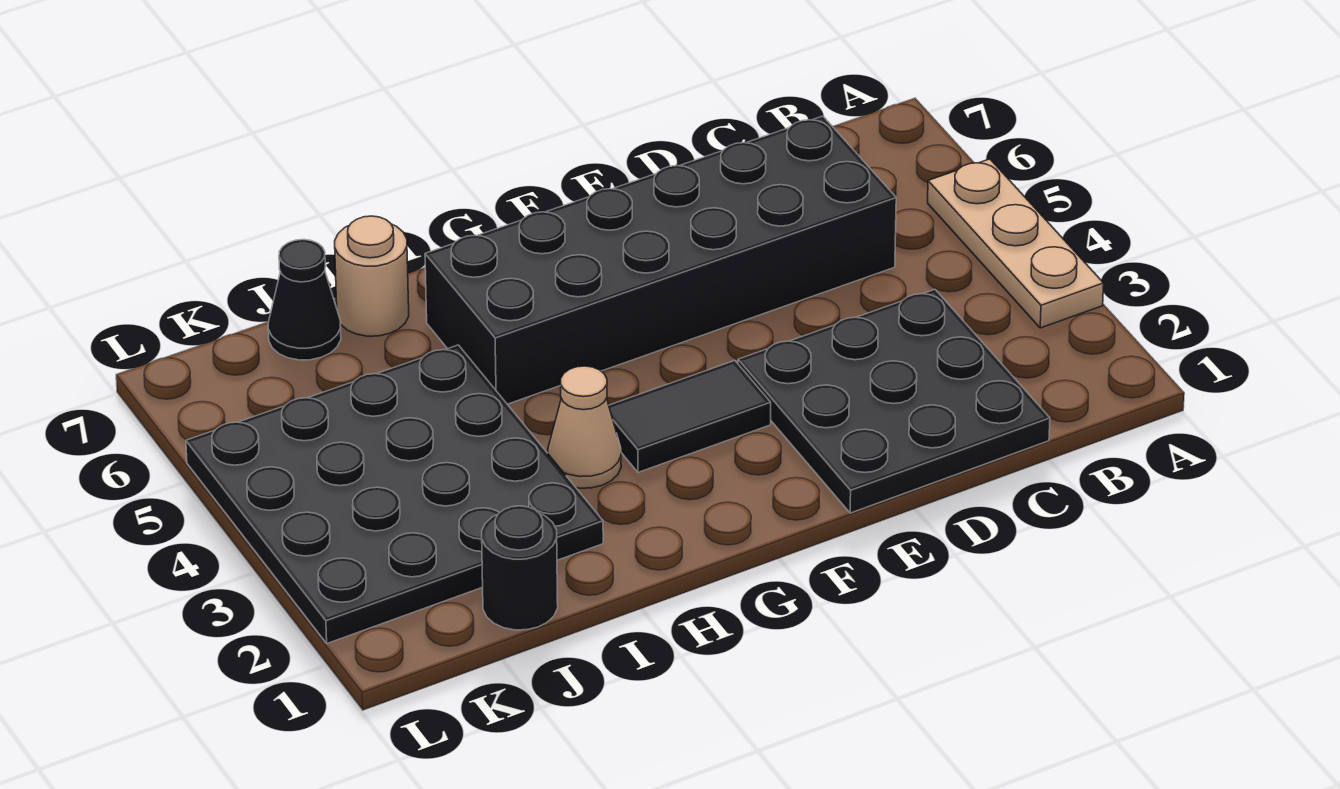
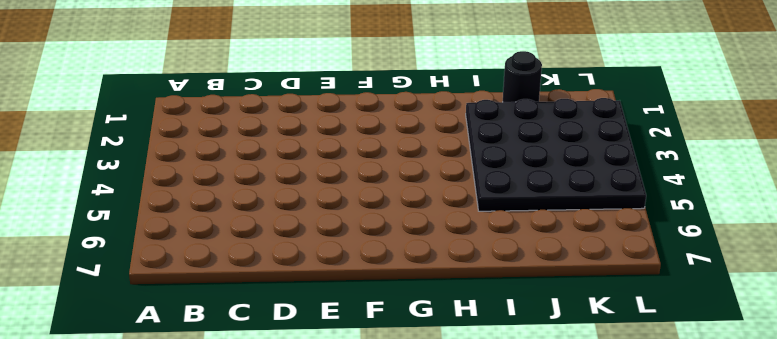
none -> tan 1x3 plate [928,159,1104,328]
none -> black 3x3 plate [738,289,1050,513]

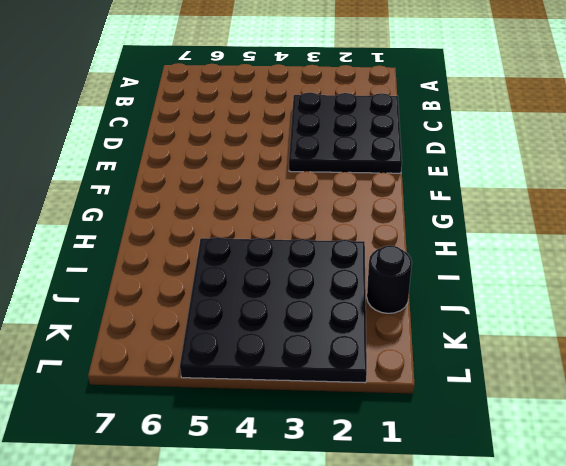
none -> tan 1x3 plate [928,159,1104,328]
none -> black 2x6 brick [425,116,896,404]

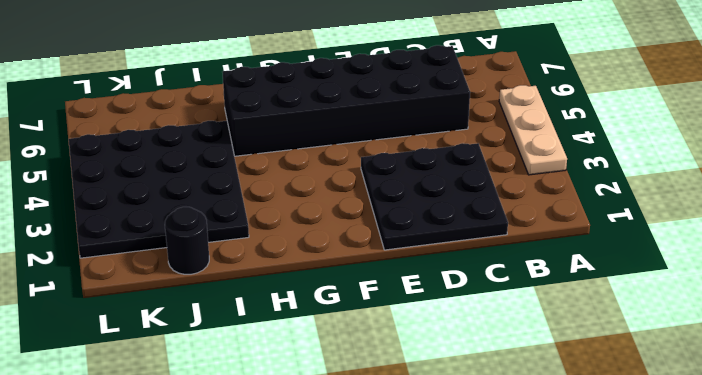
none -> black 1x2 tile [609,361,771,472]
none -> tan 1x1 cone [548,366,621,488]

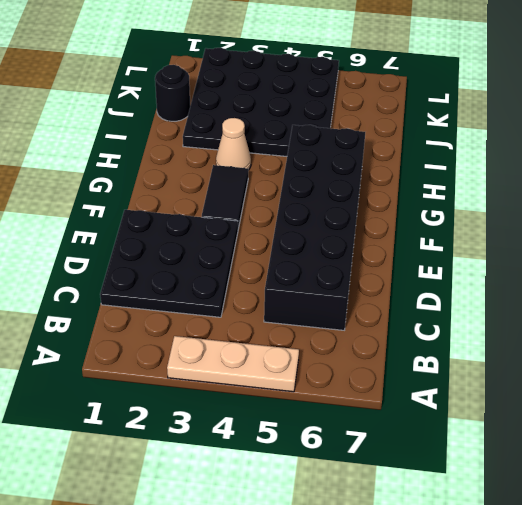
none -> tan 1x1 round brick [335,216,409,336]
none -> black 1x1 cone [268,240,341,360]

